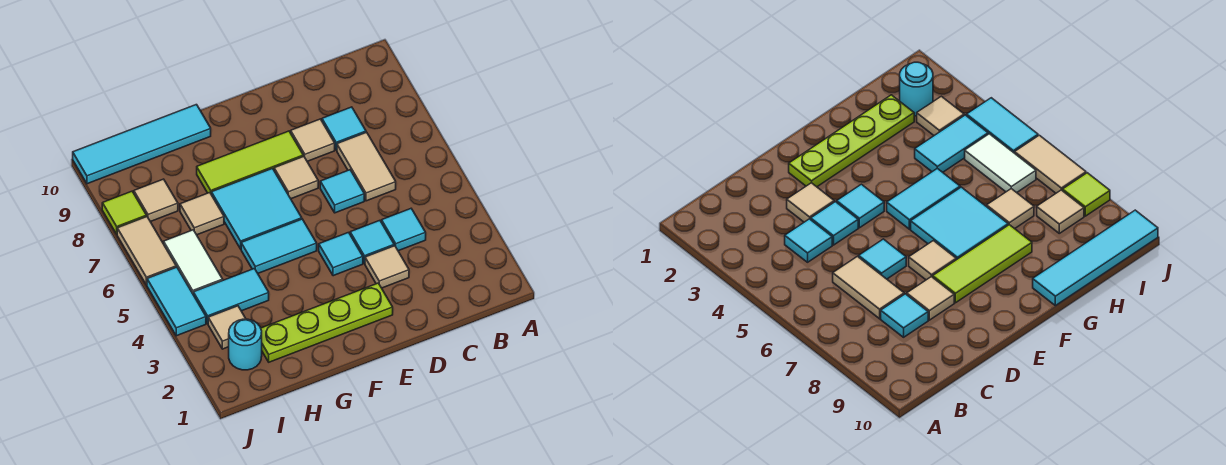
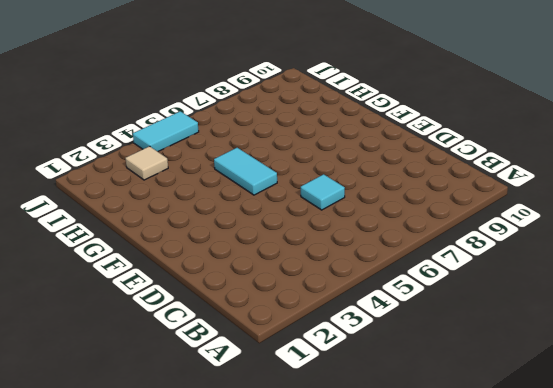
none -> cyan 1x1 tile [382,209,426,251]
none -> tan 1x2 tile [337,132,396,201]
none -> cyan 1x1 tile [322,107,366,150]

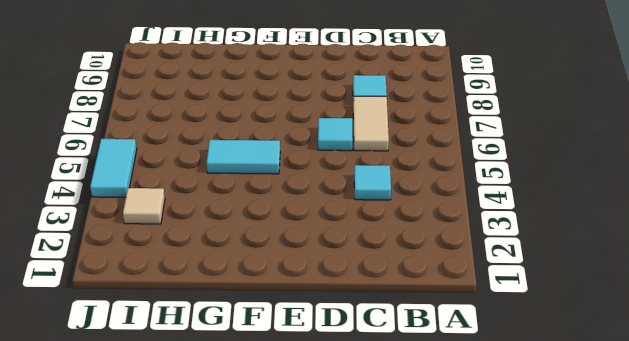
none -> tan 1x1 tile [365,246,409,288]
none -> cyan 1x1 tile [350,221,394,264]
none -> tan 1x1 tile [291,119,335,161]

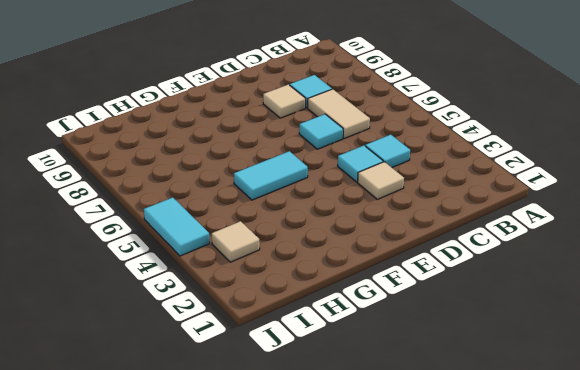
none -> lime 1x4 plate [261,283,393,362]
none -> cyan 1x1 tile [319,233,363,276]
none -> tan 1x1 tile [274,156,318,199]

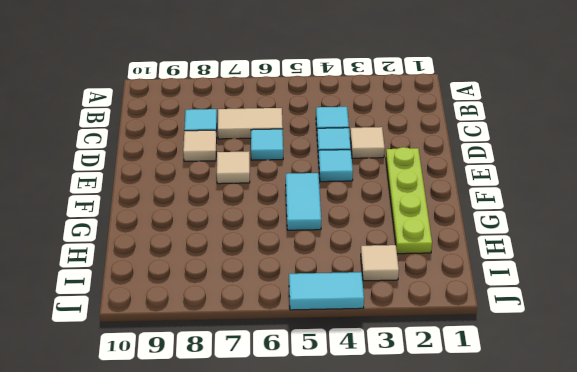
none -> lime 1x3 tile [197,131,303,193]
none -> cyan 2x2 tile [211,169,302,249]
none -> cyan 1x4 tile [73,105,211,184]

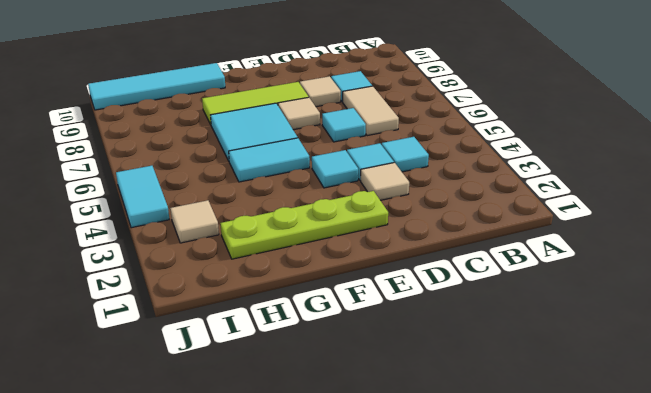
none -> cyan 1x2 tile [193,269,269,324]
none -> tan 1x1 tile [180,193,224,235]
none -> cyan 1x1 round brick [229,319,262,370]

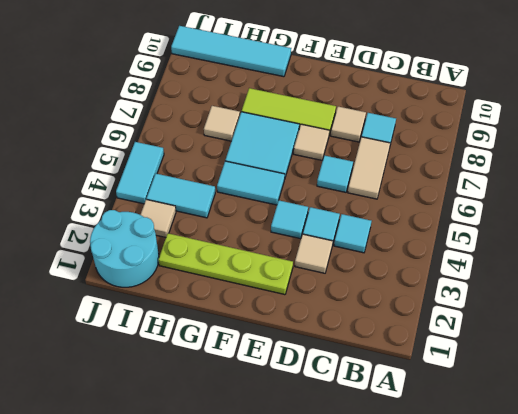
cyan 2x2 round brick [90,210,159,287] -> cyan 1x1 round brick [229,319,262,370]
none -> white 1x2 tile [164,230,223,293]
none -> tan 1x1 tile [134,179,178,222]
none -> tan 1x2 tile [117,217,176,285]

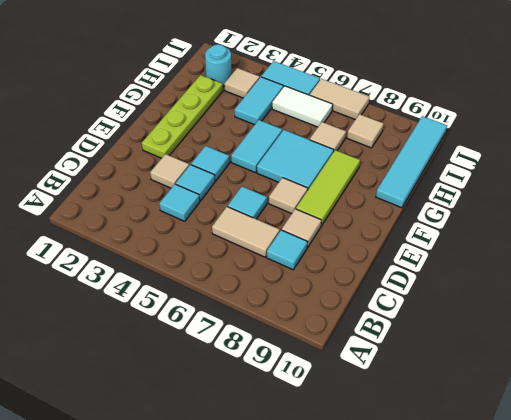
none -> lime 1x1 tile [102,191,147,234]

